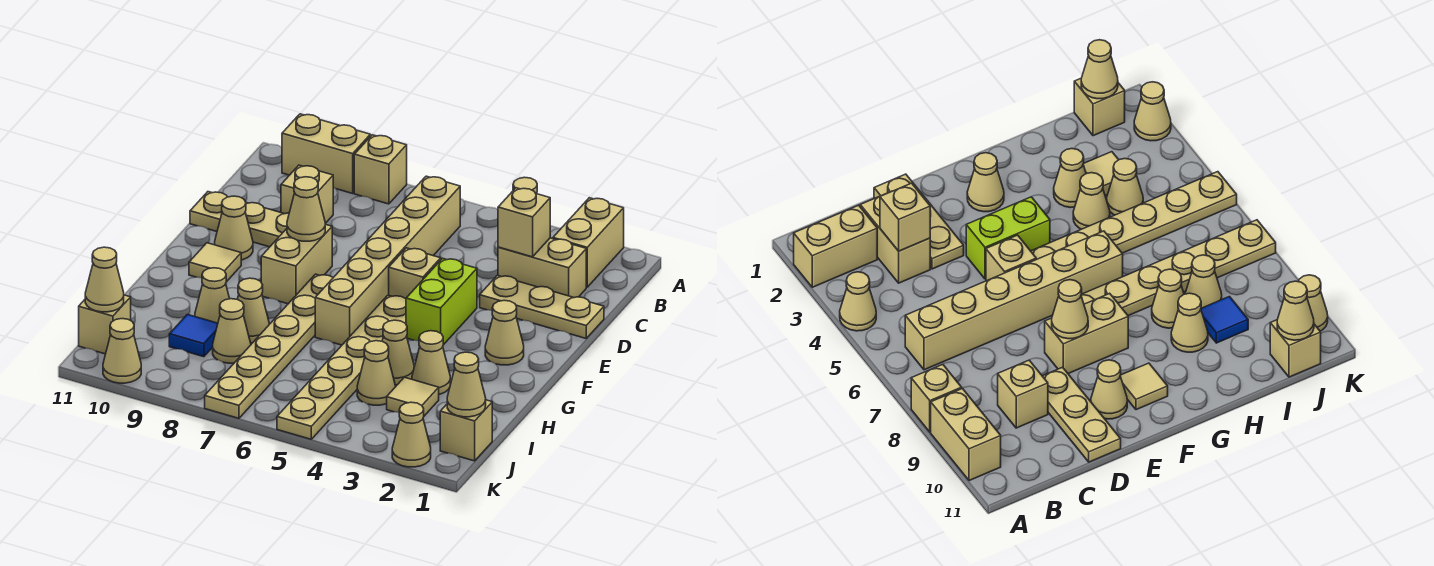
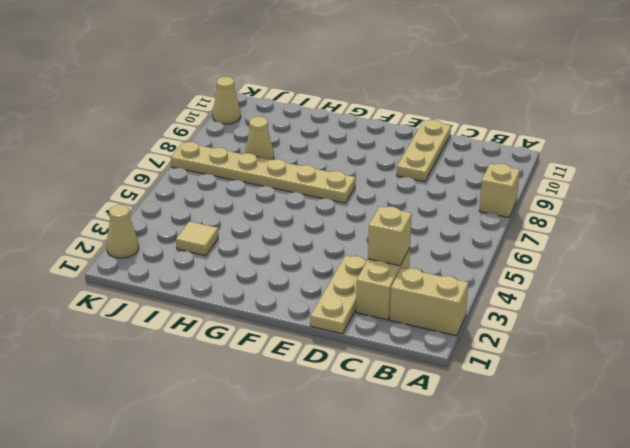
none -> tan 1x1 cone [840,272,876,331]
none -> tan 1x2 brick [282,114,370,193]
none -> tan 1x6 brick [315,176,460,345]
none -> tan 1x1 brick [281,165,333,223]

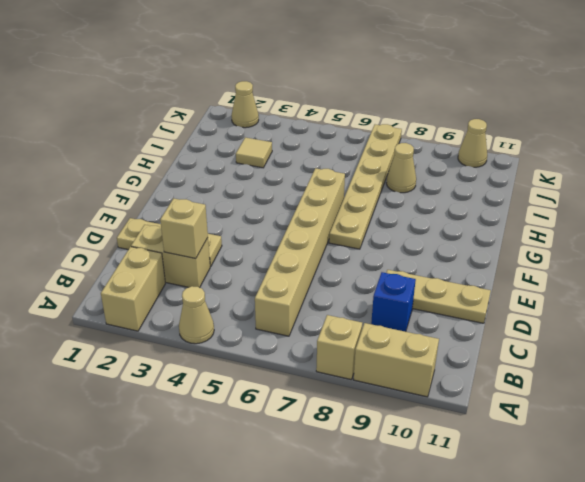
blue 1x1 brick [371,272,416,332] -> tan 1x1 brick [281,165,333,223]
none -> lime 1x2 brick [406,258,477,345]
none -> tan 1x1 brick [389,248,441,299]
none -> tan 1x2 brick [261,224,332,304]
none -> tan 1x1 cone [215,196,253,260]

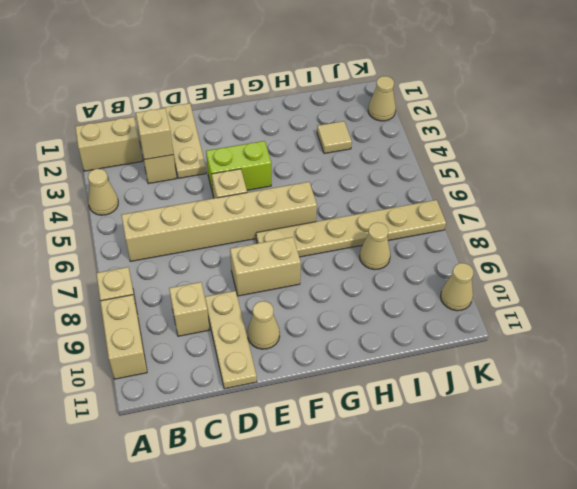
none -> tan 1x1 cone [485,300,524,365]
none -> tan 1x6 plate [277,295,406,439]
none -> tan 1x1 tile [189,243,241,282]
none -> tan 1x1 cone [412,331,450,394]

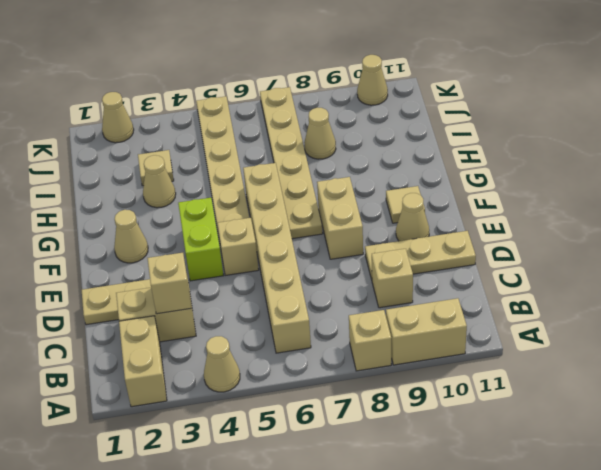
none -> tan 1x1 cone [382,320,414,385]
none -> tan 1x1 cone [237,278,269,343]
none -> tan 1x1 cone [195,268,230,323]
none -> tan 1x1 cone [357,341,396,405]

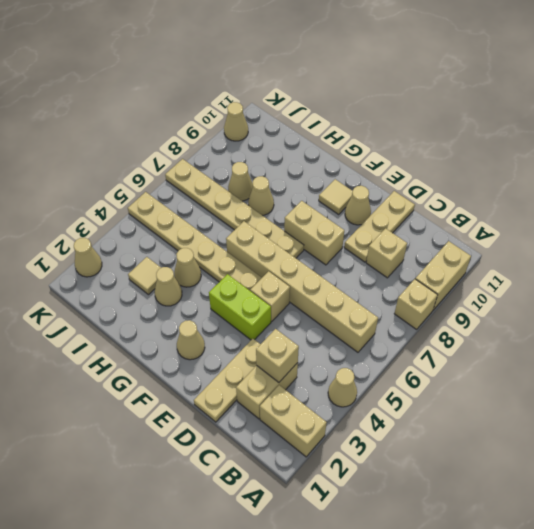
none -> tan 1x1 cone [195,268,230,323]
none -> tan 1x1 cone [357,341,396,405]
none -> blue 1x1 tile [169,314,218,357]
none -> tan 1x1 brick [440,400,492,461]

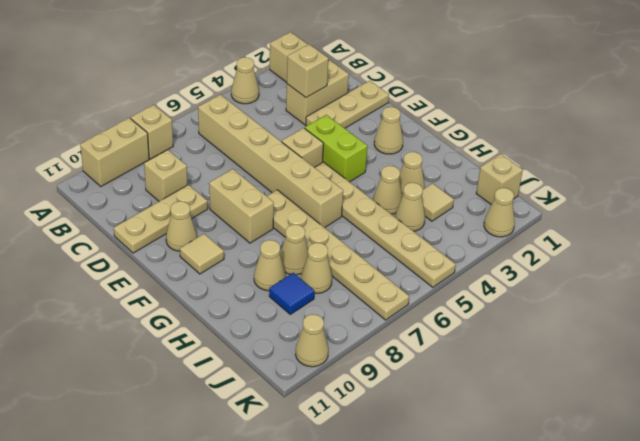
none -> tan 1x1 brick [79,295,131,354]
none -> tan 1x1 cone [287,177,325,241]
none -> tan 1x1 cone [447,352,486,417]
none -> tan 1x1 cone [85,247,124,312]

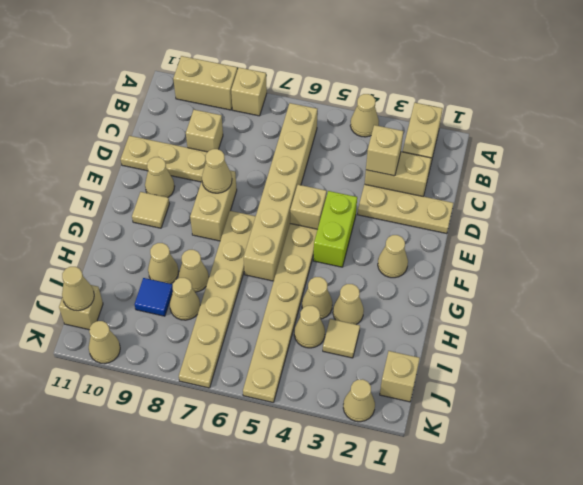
none -> tan 1x1 cone [447,352,486,417]

